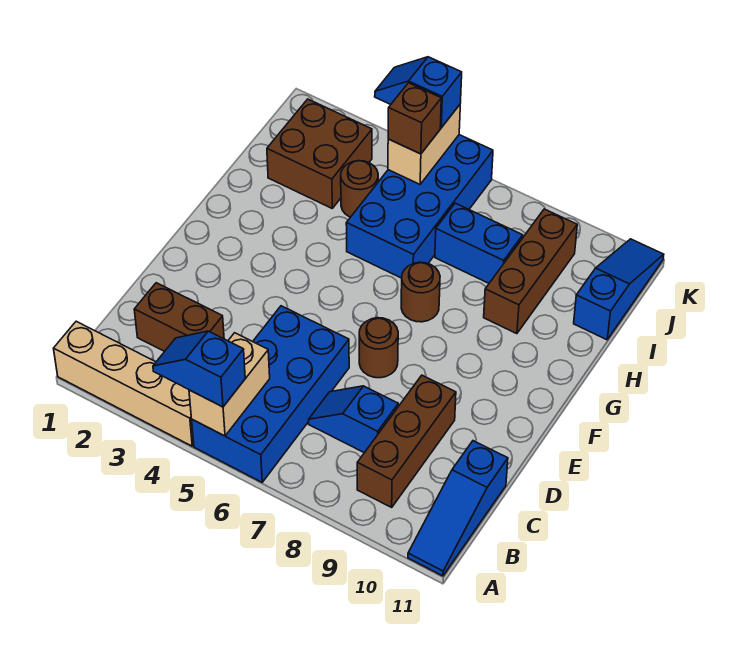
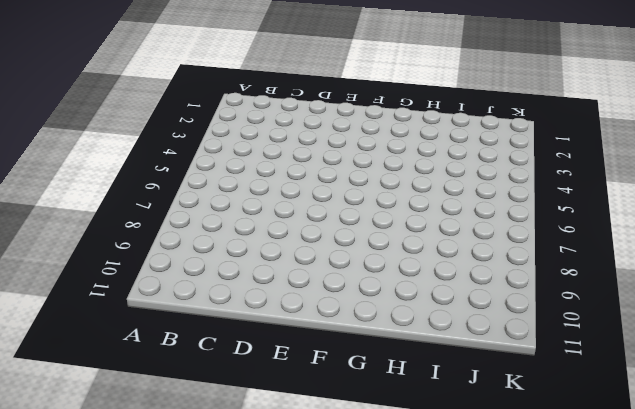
none -> tan 1x4 brick [54,321,194,446]
none -> blue 2x4 brick [192,306,349,482]
none -> blue 1x3 slope [408,441,508,576]

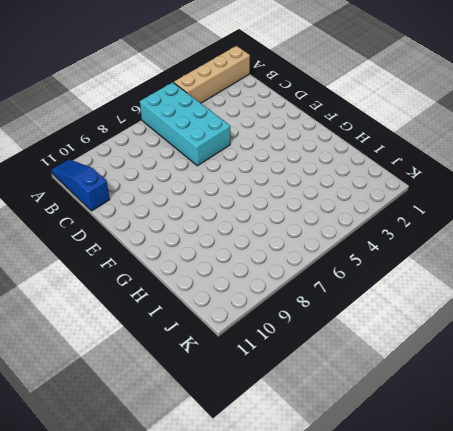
cyan 2x4 brick [140,82,230,166] -> blue 2x4 brick [192,306,349,482]
none -> brown 1x3 brick [357,375,456,507]
none -> brown 1x2 brick [134,283,224,352]
none -> blue 1x2 slope [308,386,398,453]

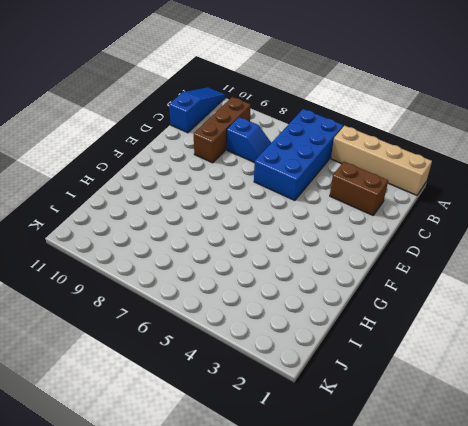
none -> brown 1x1 round brick [359,318,398,378]
none -> brown 1x1 round brick [401,262,440,322]
none -> blue 2x4 brick [346,135,493,278]

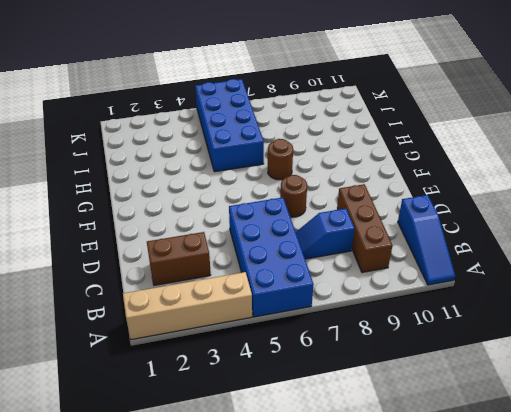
none -> brown 1x3 brick [484,209,577,334]
none -> brown 2x2 brick [267,99,372,208]
none -> brown 1x1 round brick [341,161,378,217]

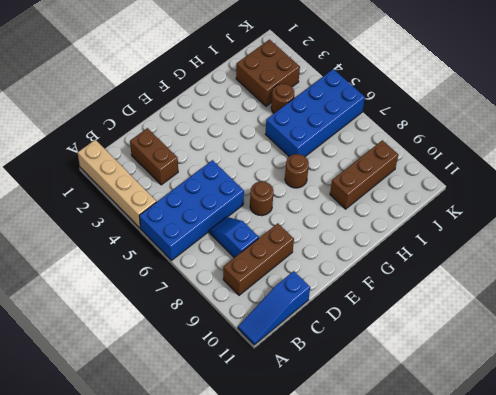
none -> blue 1x2 brick [435,203,523,283]
none -> blue 1x3 slope [574,239,664,340]
none -> tan 1x2 brick [189,333,270,436]

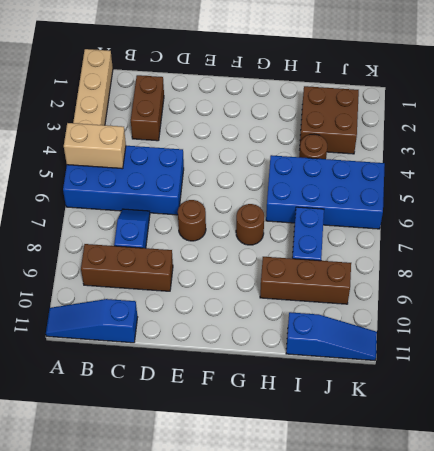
none -> tan 1x2 brick [388,105,460,184]
none -> blue 1x2 slope [153,331,245,407]
none -> brown 1x1 brick [388,83,441,154]

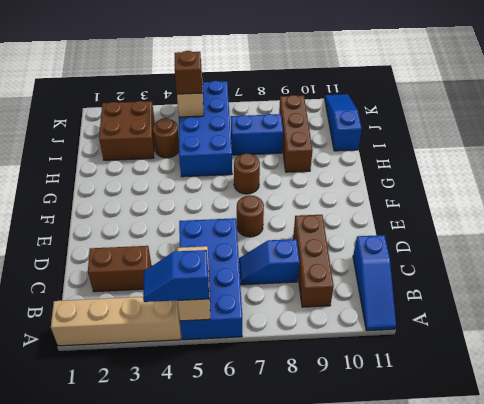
none -> blue 1x2 slope [375,57,462,128]

